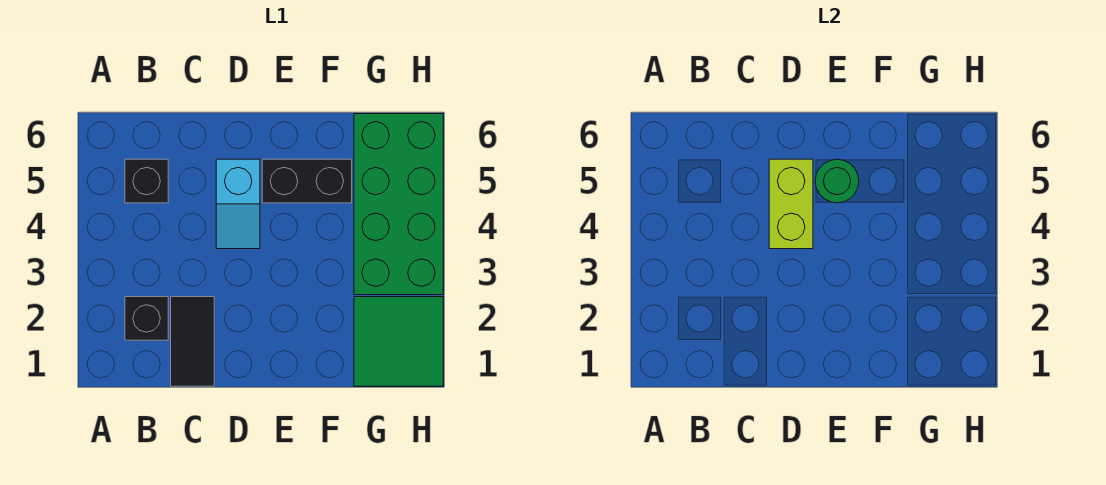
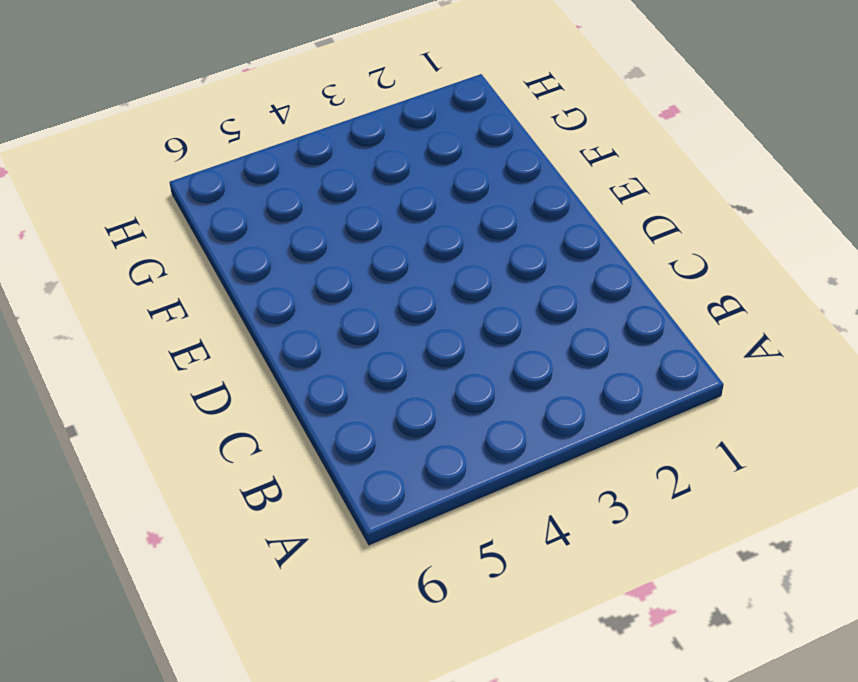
none -> black 1x1 brick [125,297,168,340]
none -> black 1x1 brick [125,159,168,203]

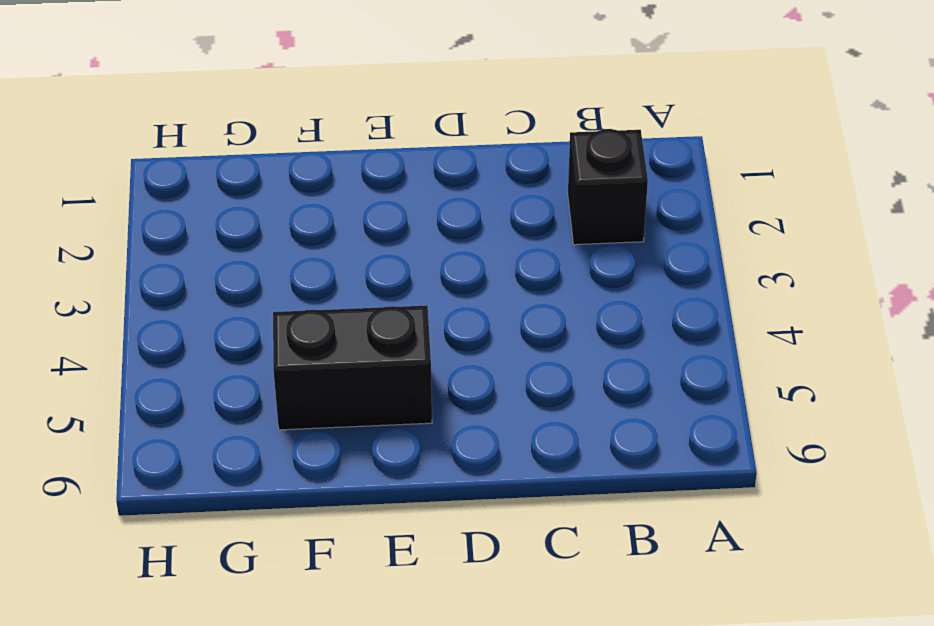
none -> black 1x1 brick [125,159,168,203]
none -> black 1x2 tile [171,297,214,386]

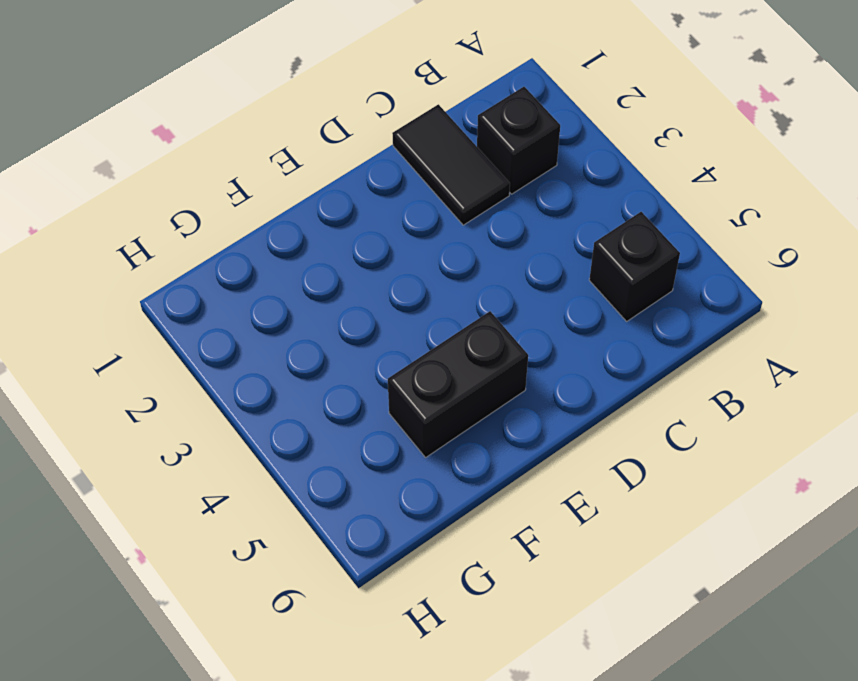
none -> cyan 1x2 slope [216,159,260,249]
none -> green 2x2 tile [354,297,443,386]

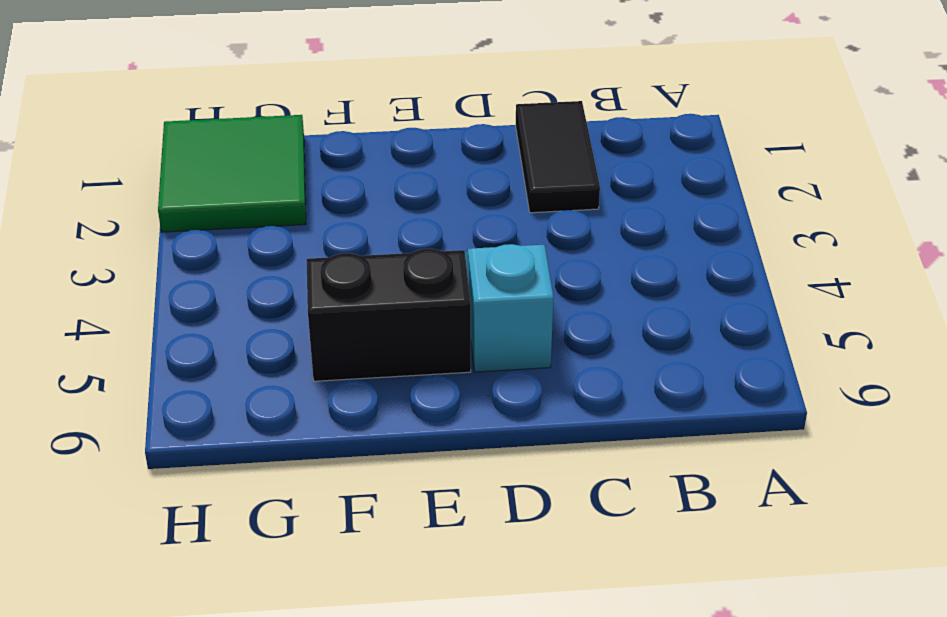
none -> black 1x1 brick [125,297,168,340]
none -> black 1x1 brick [125,159,168,203]

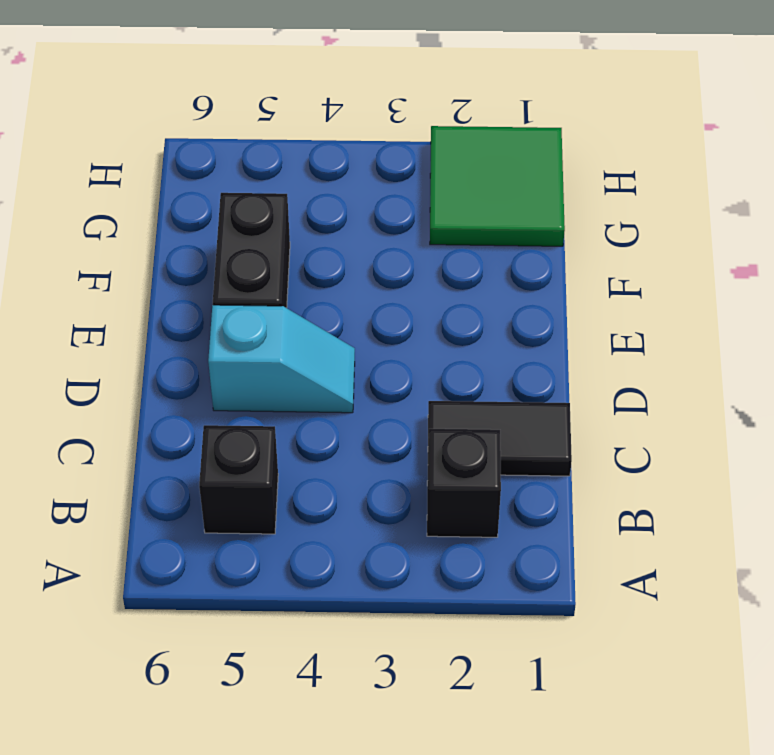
none -> green 2x4 brick [354,114,443,295]
none -> lime 1x2 brick [769,159,813,249]

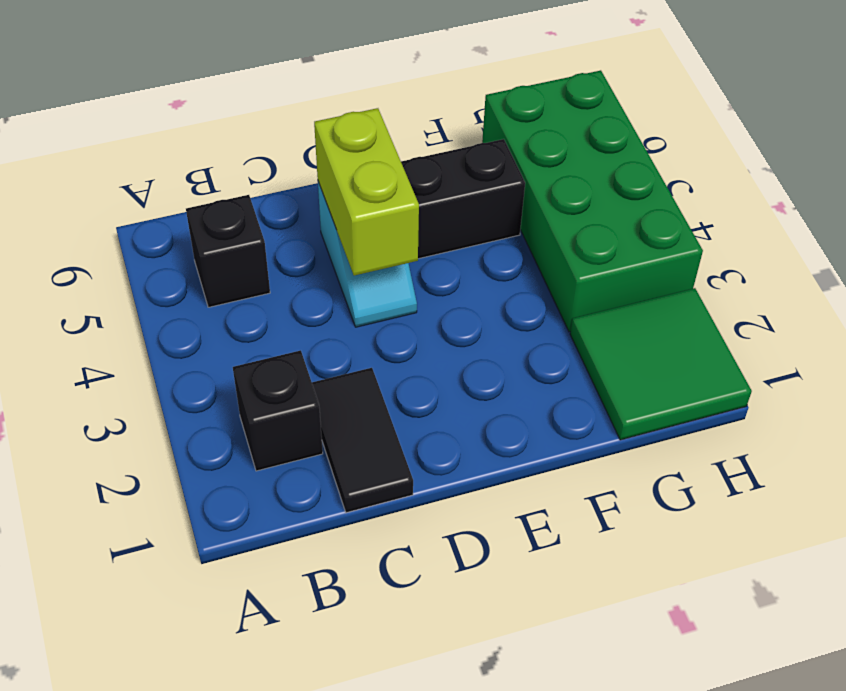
none -> green 1x1 round brick [815,159,859,203]

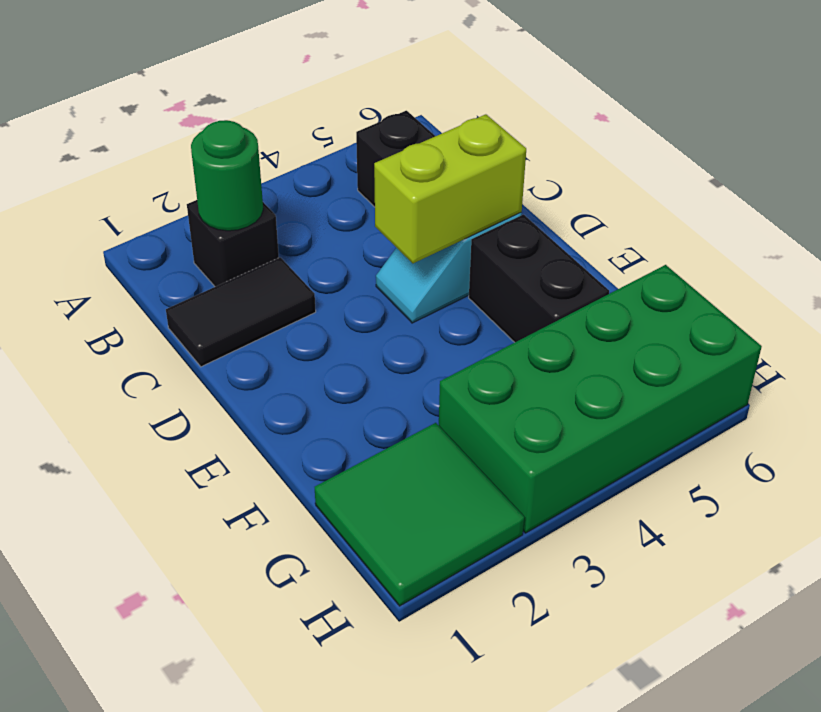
green 1x1 round brick [191,120,263,231] -> green 1x1 round brick moved to [815,159,859,203]

